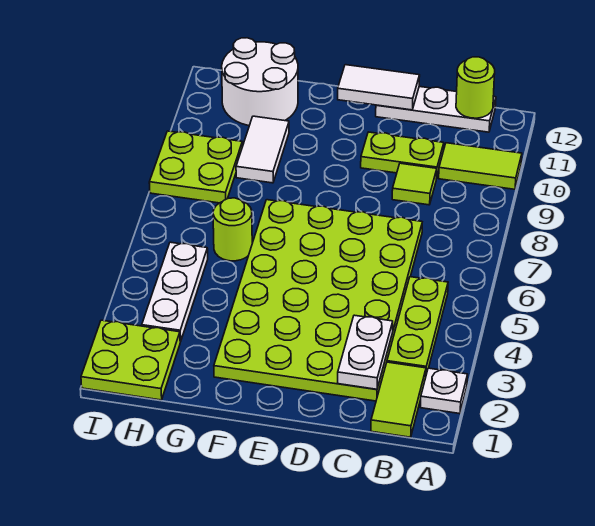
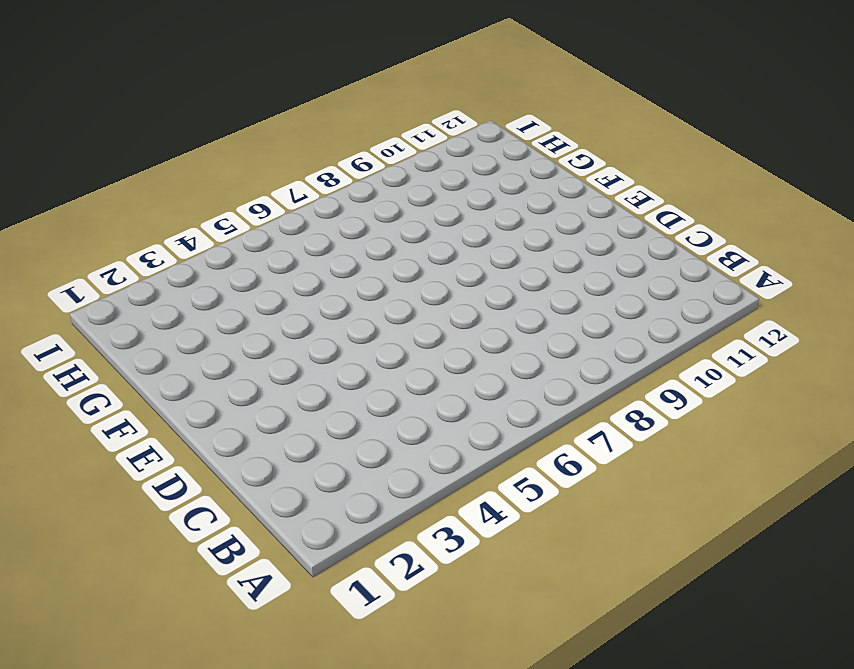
none -> white 1x1 plate [421,368,468,414]
none -> lime 1x2 tile [439,143,522,189]
none -> lime 1x2 tile [371,362,426,437]

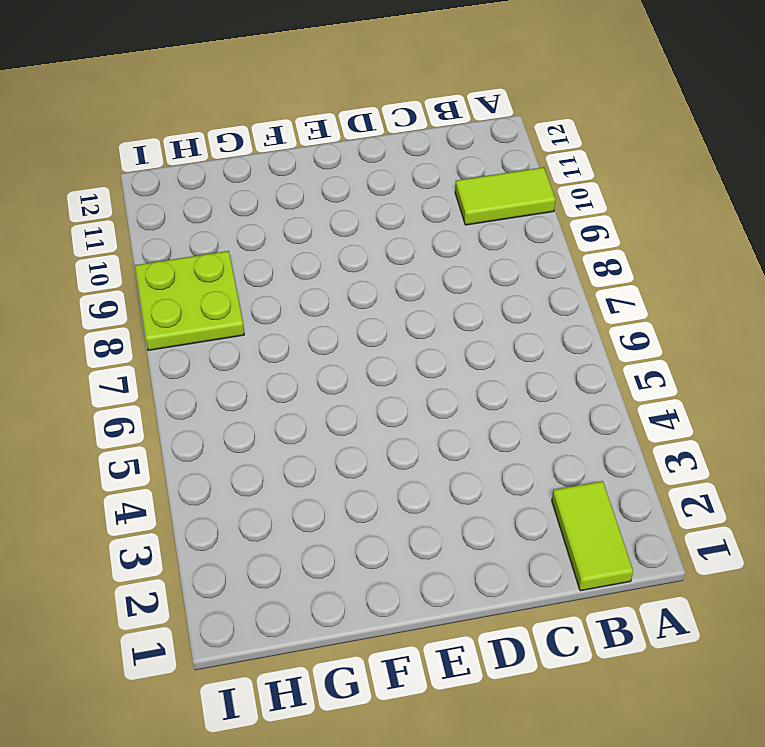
none -> white 1x1 plate [421,368,468,414]
none -> lime 1x3 plate [387,277,448,374]
none -> white 1x3 plate [376,87,496,132]

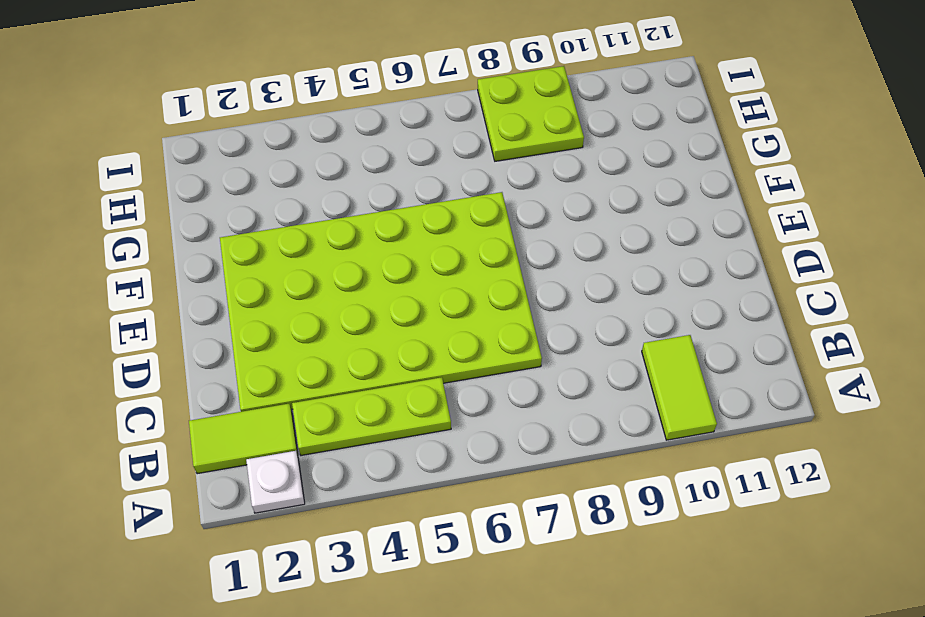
none -> white 1x3 plate [376,87,496,132]
none -> lime 1x1 tile [392,163,437,205]
none -> lime 1x2 plate [361,132,444,176]

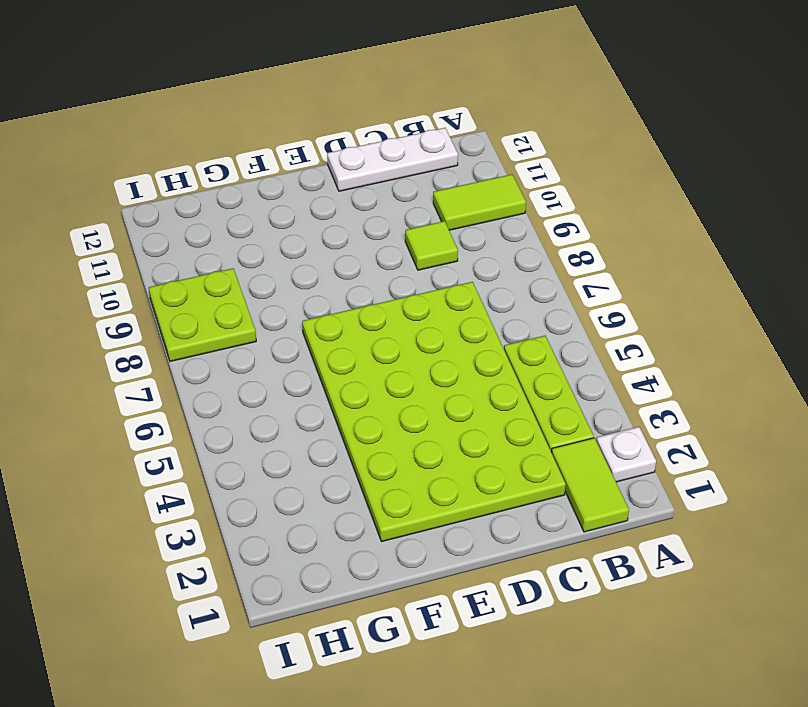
none -> lime 1x2 plate [361,132,444,176]
none -> lime 1x1 round brick [213,198,252,261]
none -> white 1x2 tile [236,116,289,183]

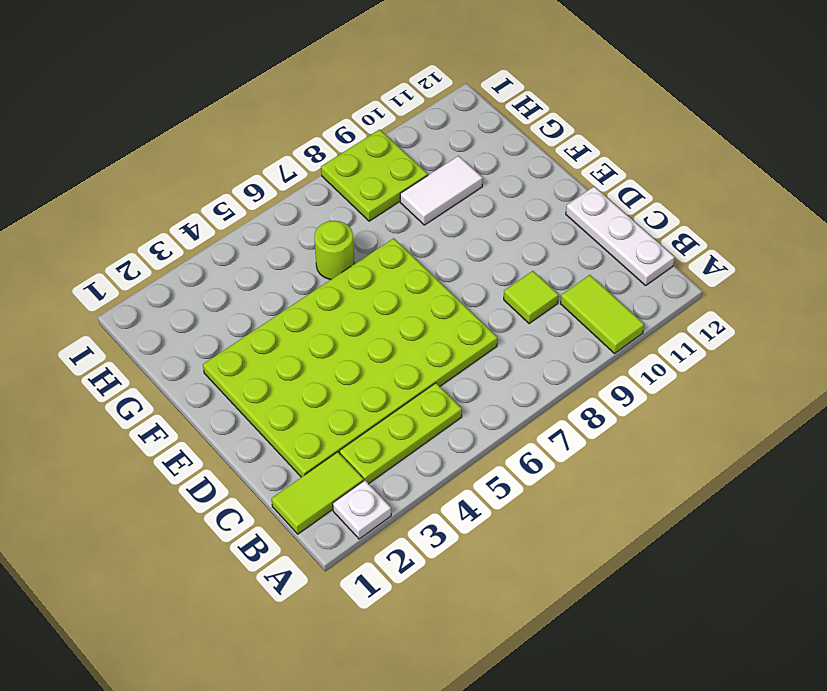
none -> lime 1x2 plate [361,132,444,176]
none -> white 2x2 round brick [222,38,298,126]
none -> lime 2x2 plate [81,320,180,400]

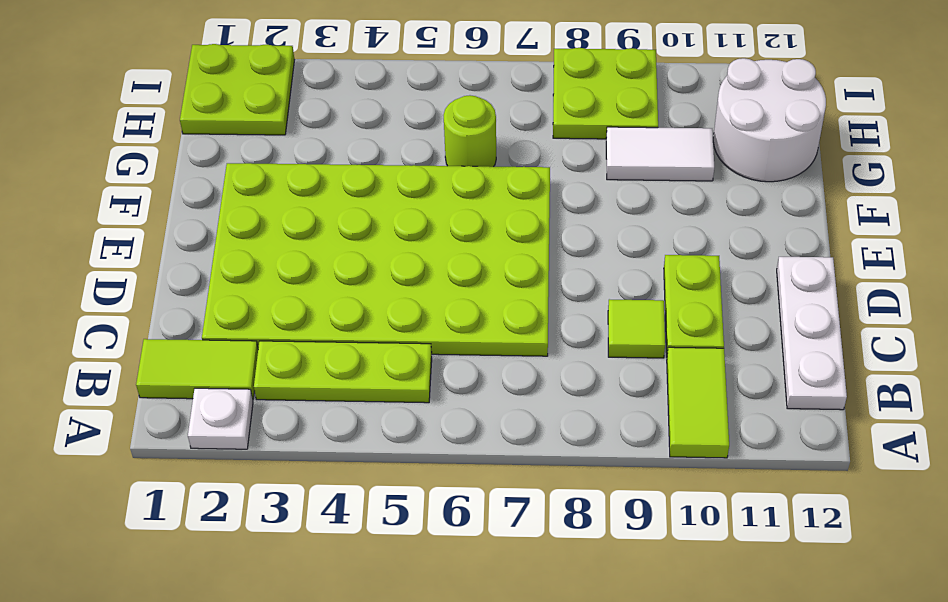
none -> white 1x3 plate [142,242,208,342]
none -> lime 1x1 round brick [456,57,495,118]
none -> white 1x2 plate [338,315,393,389]

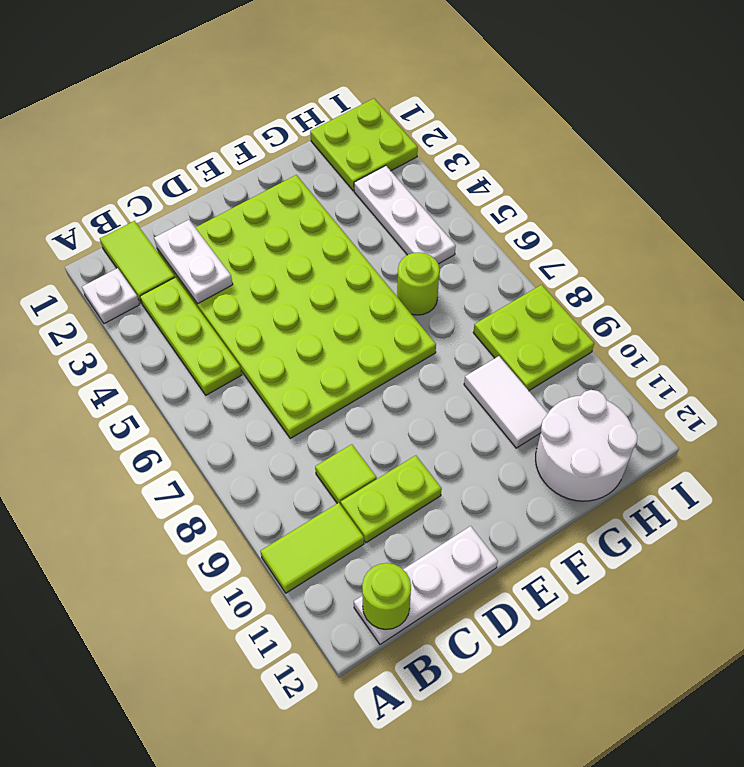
none -> white 1x2 tile [338,65,420,110]

